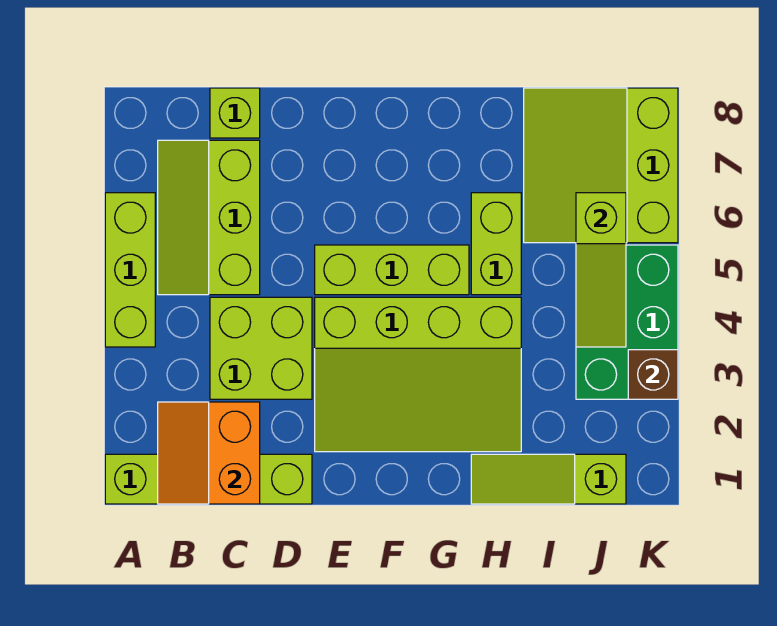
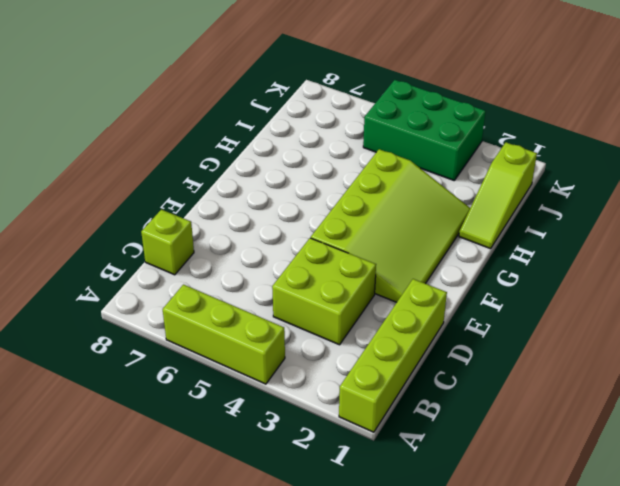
none -> lime 2x3 slope [158,140,260,295]
none -> lime 1x3 brick [315,245,469,295]
none -> lime 1x2 brick [471,193,521,295]

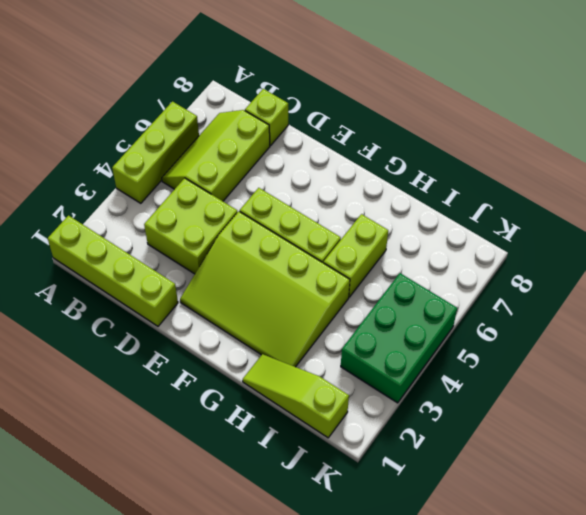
none -> lime 3x3 slope [524,88,678,243]
none -> orange 2x2 slope [158,402,260,504]
none -> lime 1x3 slope [576,193,626,347]

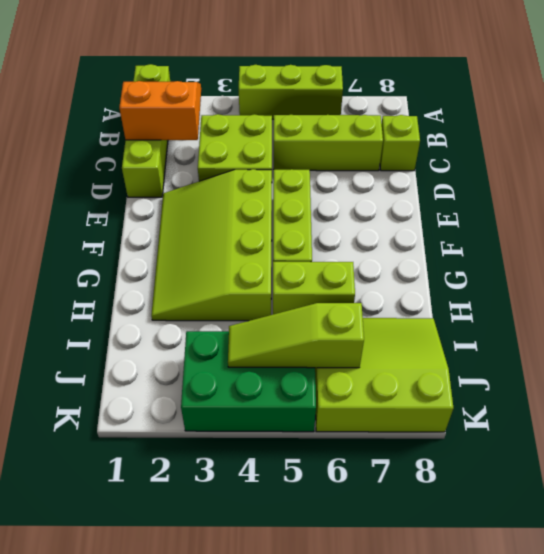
none -> lime 1x3 slope [471,454,626,504]
none -> brown 1x1 brick [628,350,678,399]

